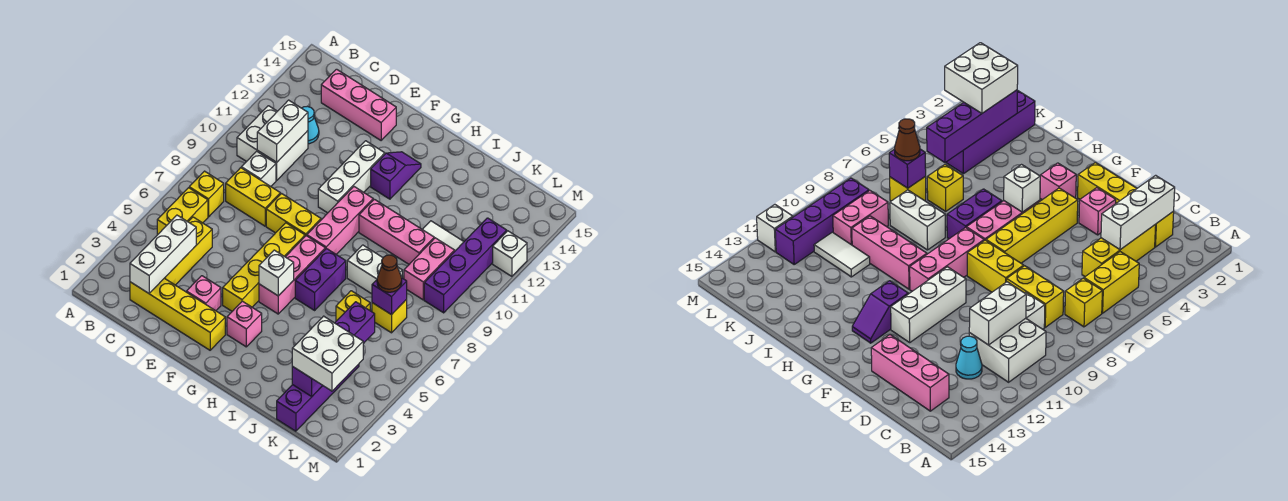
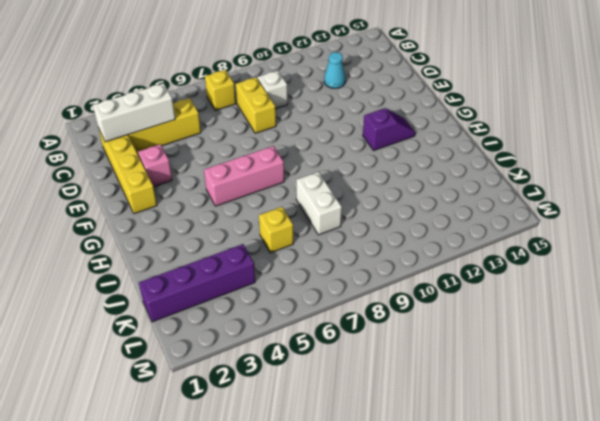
none -> yellow 1x2 brick [157,188,208,235]
none -> white 2x2 brick [237,106,308,180]
none -> pink 1x3 brick [321,69,396,140]
none -> yellow 1x2 brick [266,194,321,236]

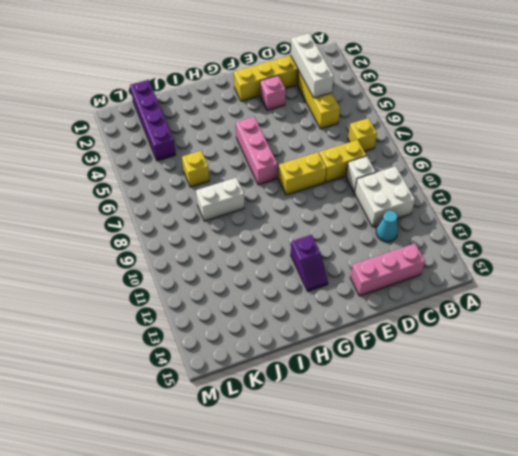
none -> yellow 1x2 brick [157,188,208,235]
none -> yellow 1x4 brick [223,223,305,311]
none -> white 1x3 brick [318,141,385,213]
none -> pink 1x1 brick [227,301,262,347]

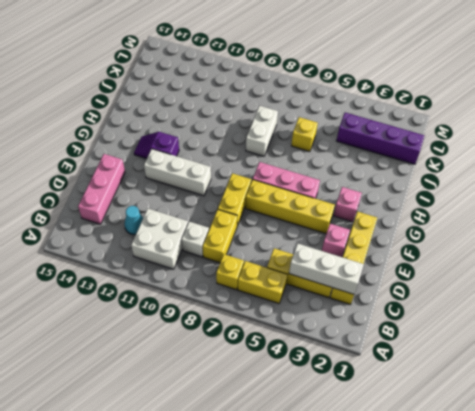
none -> pink 1x3 brick [307,187,373,254]
none -> purple 1x2 brick [295,248,346,310]
none -> pink 1x3 brick [359,199,434,264]
none -> white 1x2 tile [422,221,464,251]

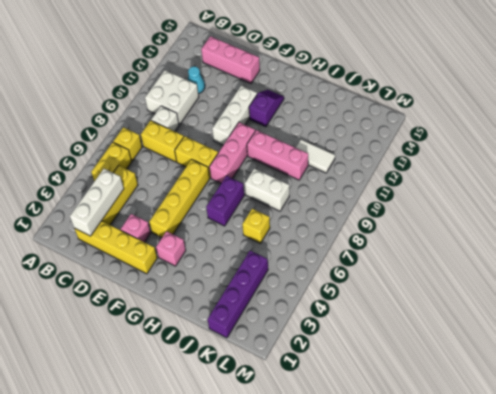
none -> pink 1x3 brick [259,236,325,314]
none -> yellow 1x1 brick [372,299,407,333]
none -> pink 1x2 brick [404,238,455,300]
none -> purple 1x4 brick [424,218,507,313]

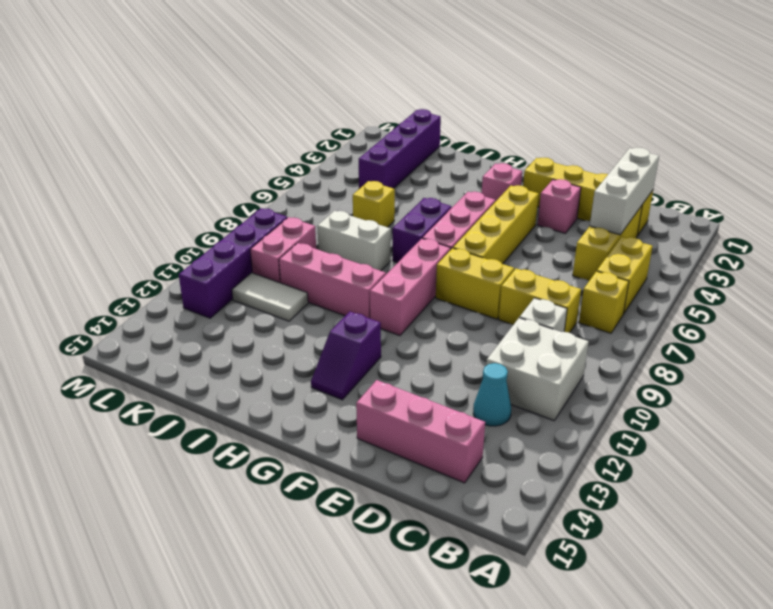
none -> white 1x3 brick [318,141,385,213]
none -> yellow 1x1 brick [372,299,407,333]
none -> white 1x1 brick [493,231,527,276]
none -> white 1x2 brick [257,100,308,162]

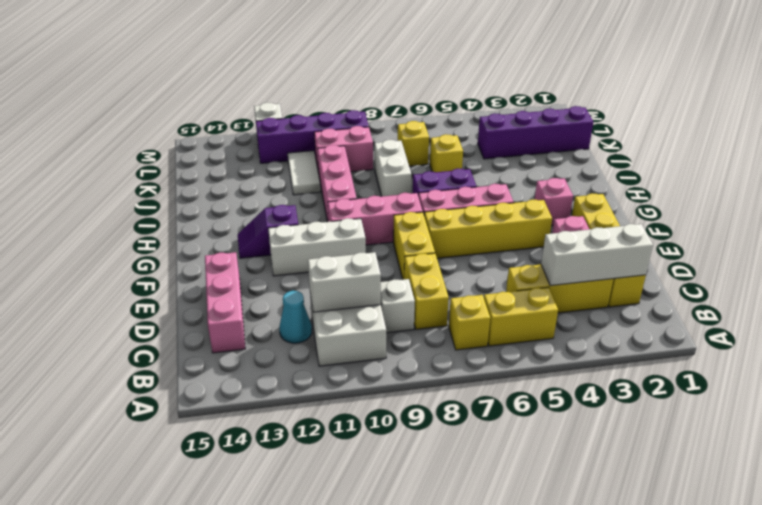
none -> white 1x1 brick [259,250,294,296]
none -> purple 1x4 brick [292,302,375,396]
none -> purple 1x1 brick [372,278,407,315]
none -> white 2x2 brick [292,316,363,391]

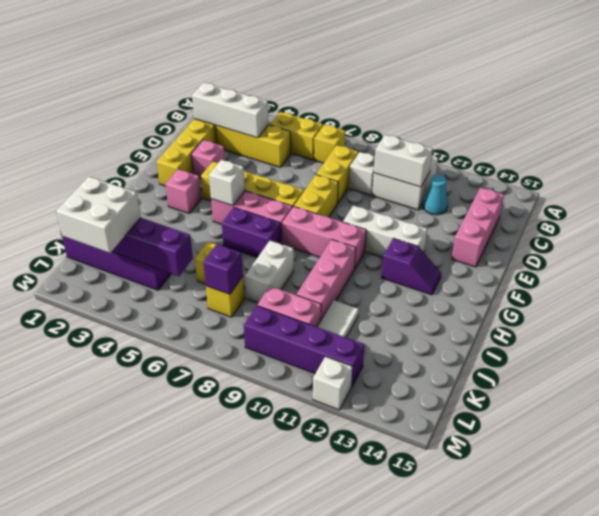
none -> brown 1x1 cone [377,255,402,292]

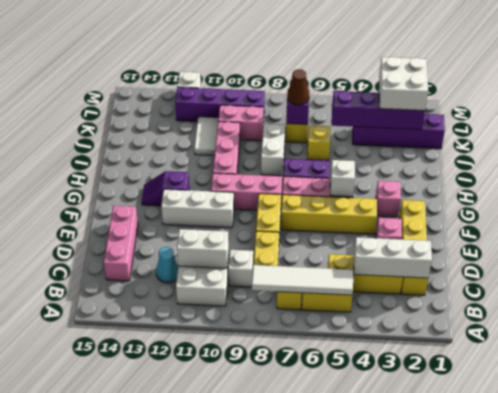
white 1x4 tile [252,265,354,295] -> none

